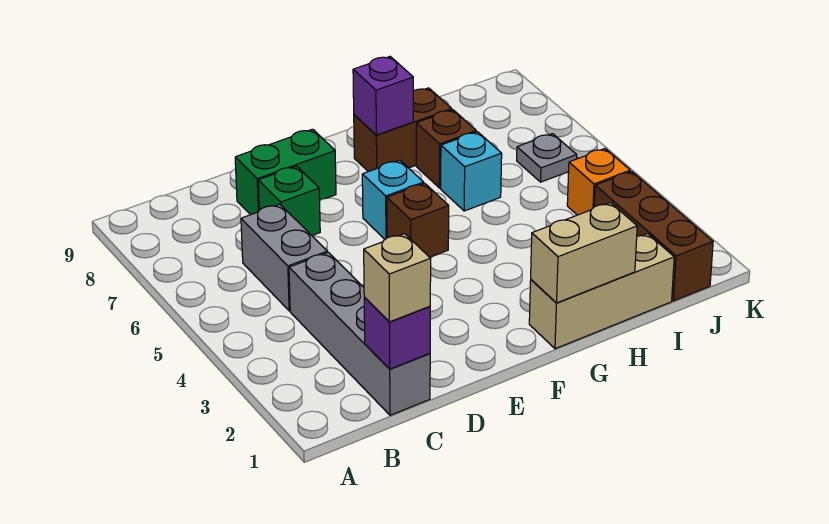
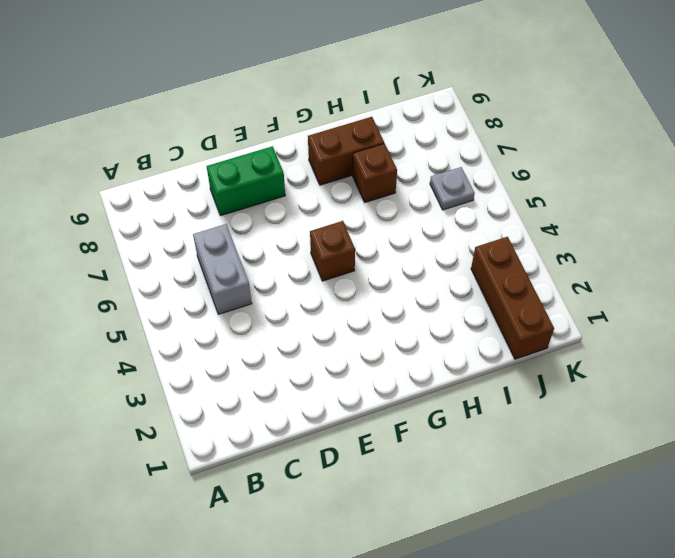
none -> grey 1x4 brick [289,252,430,415]
none -> green 1x1 brick [258,166,320,235]
none -> cyan 1x1 brick [362,160,424,239]

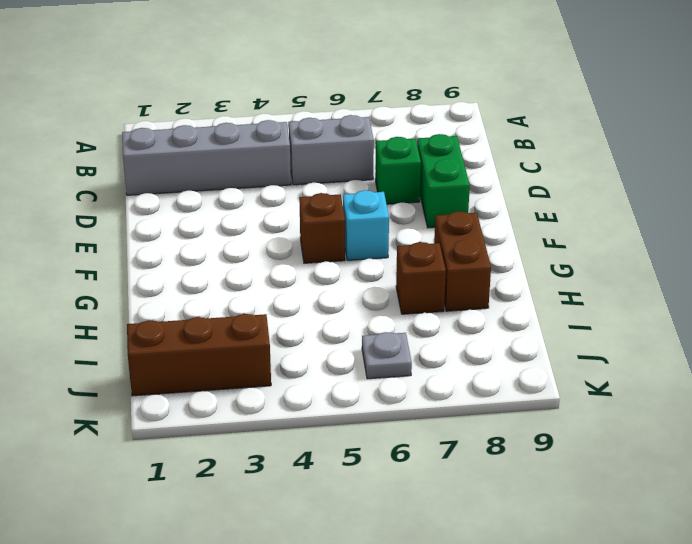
none -> tan 1x3 brick [529,234,674,349]
none -> cyan 1x1 brick [441,132,502,211]
none -> orange 1x1 brick [567,149,630,215]

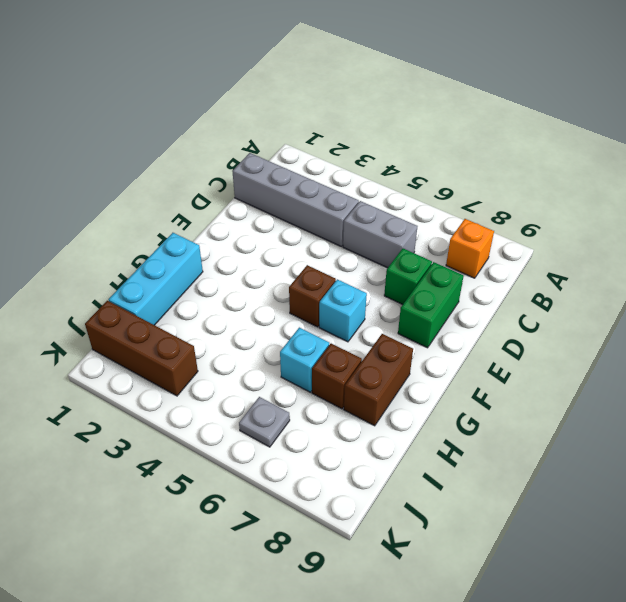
orange 1x1 brick [446,219,494,278] -> orange 1x1 brick moved to [567,149,630,215]
cyan 1x3 brick [109,233,203,325] -> tan 1x3 brick [529,234,674,349]
none -> purple 1x1 brick [364,297,430,369]
none -> tan 1x2 brick [531,203,637,303]
none -> purple 1x1 brick [353,57,413,135]

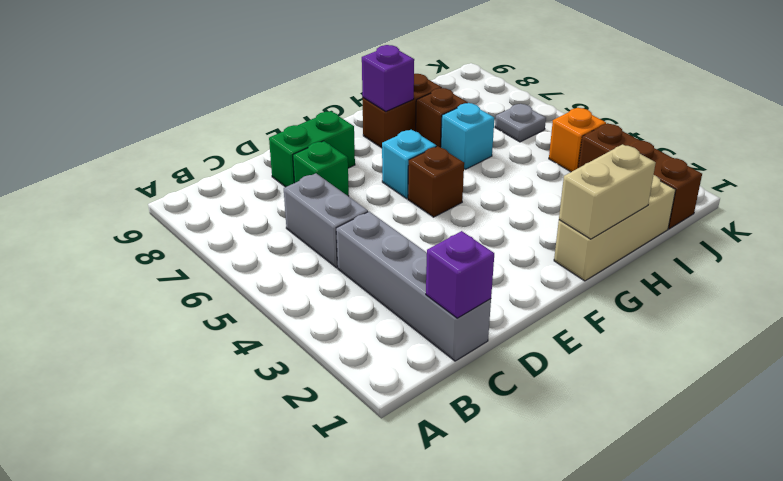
none -> tan 1x1 brick [364,234,431,322]

